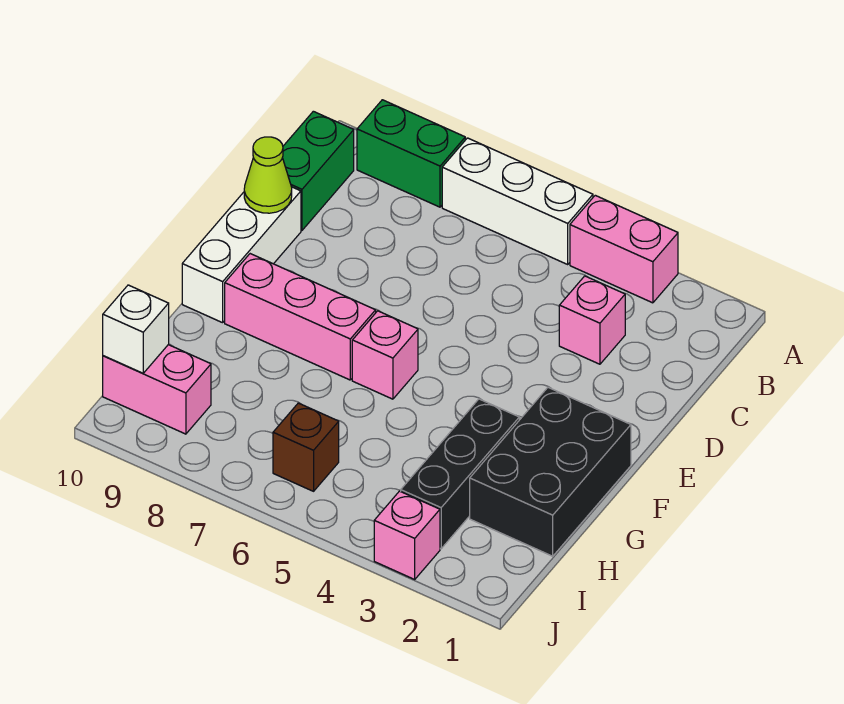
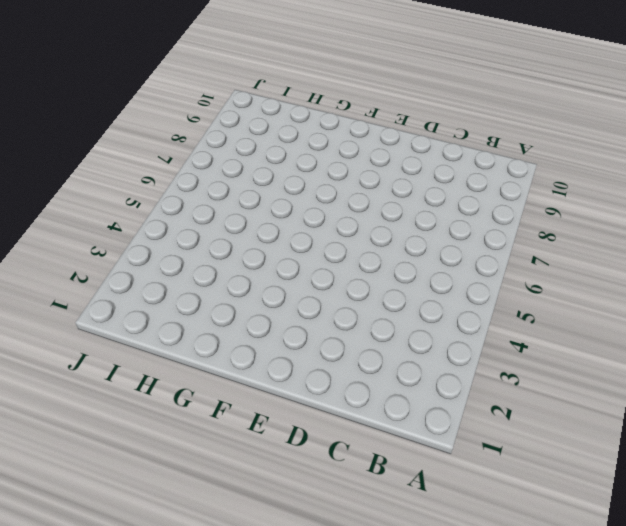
none -> pink 1x2 brick [570,195,678,303]
none -> white 1x3 brick [442,138,593,264]
none -> green 1x2 brick [357,100,465,207]

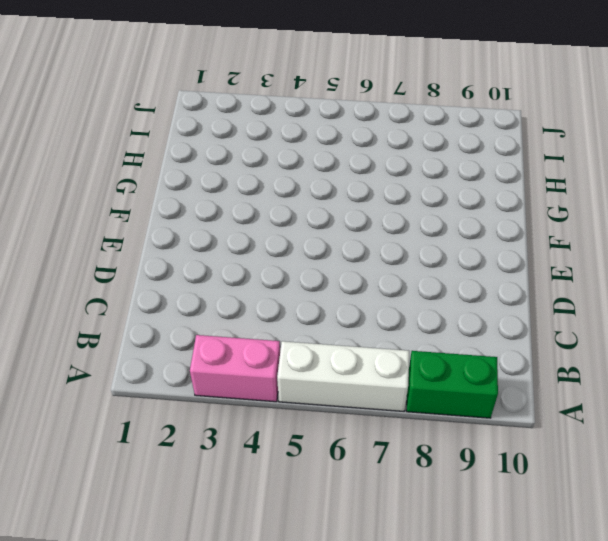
none -> green 1x2 brick [282,111,354,230]
none -> pink 1x1 brick [559,276,625,364]
none -> white 1x3 brick [182,187,301,323]

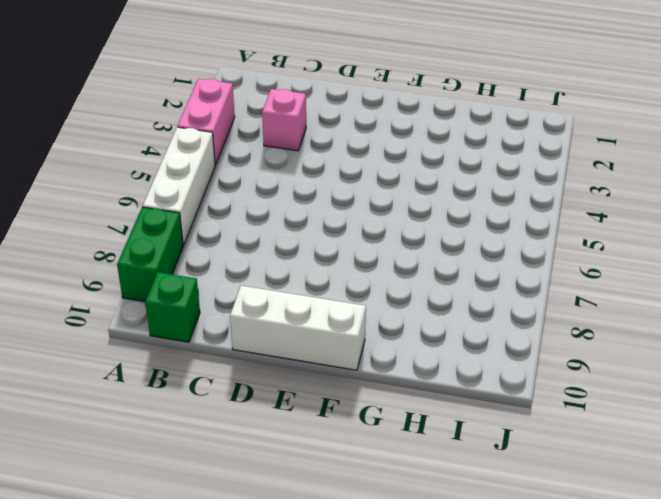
green 1x1 brick [145,272,200,342] -> green 1x2 brick [282,111,354,230]
none -> black 2x3 brick [470,388,631,556]
none -> pink 1x1 brick [352,311,418,399]
none -> pink 1x3 brick [225,254,376,380]

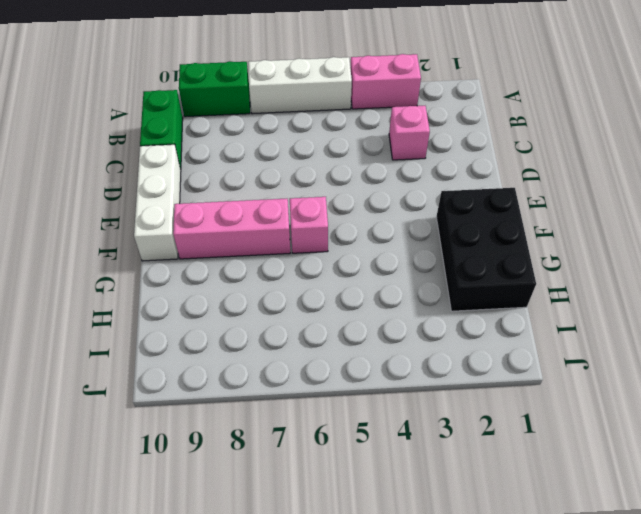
none -> black 1x3 brick [401,399,519,549]
none -> brown 1x1 brick [273,403,339,491]
none -> pink 1x2 brick [103,345,211,434]

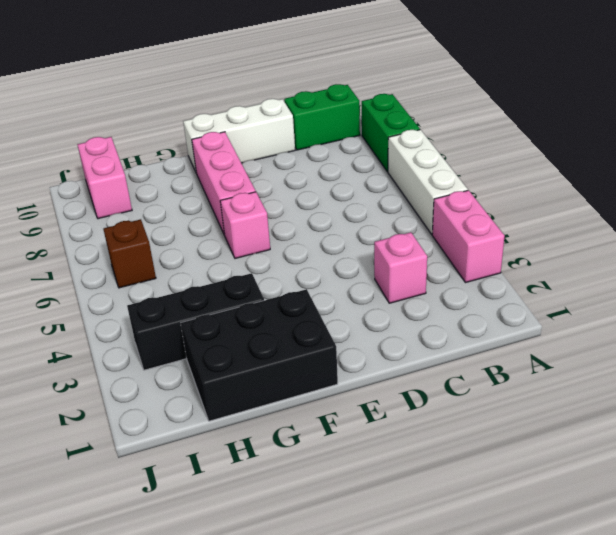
none -> pink 1x1 brick [374,491,440,579]
none -> lime 1x1 cone [244,137,292,213]
none -> white 1x1 brick [103,285,169,373]

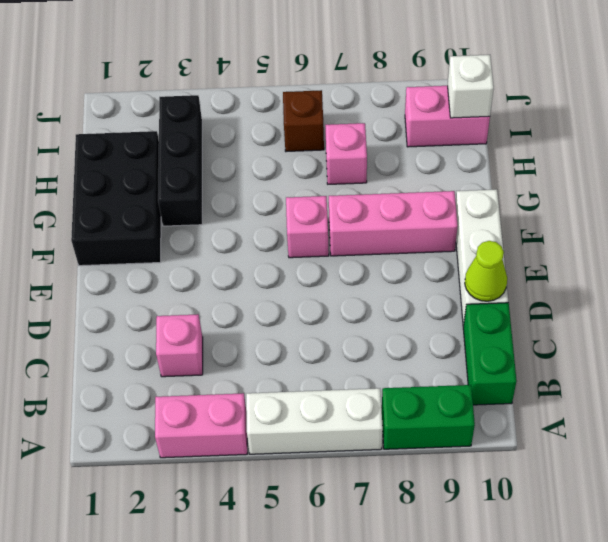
pink 1x1 brick [325,123,367,184] -> pink 1x1 brick moved to [374,491,440,579]

